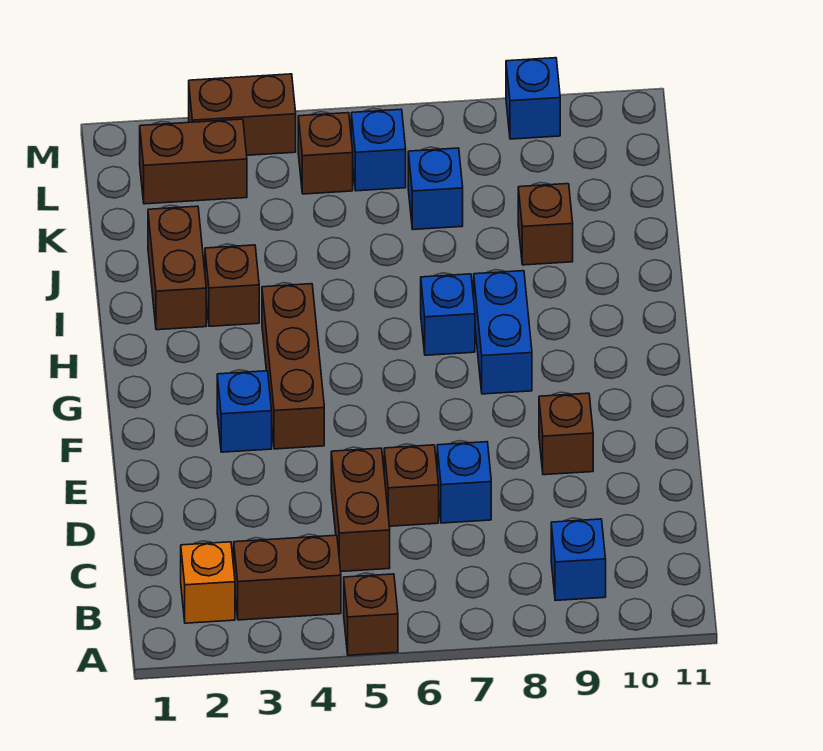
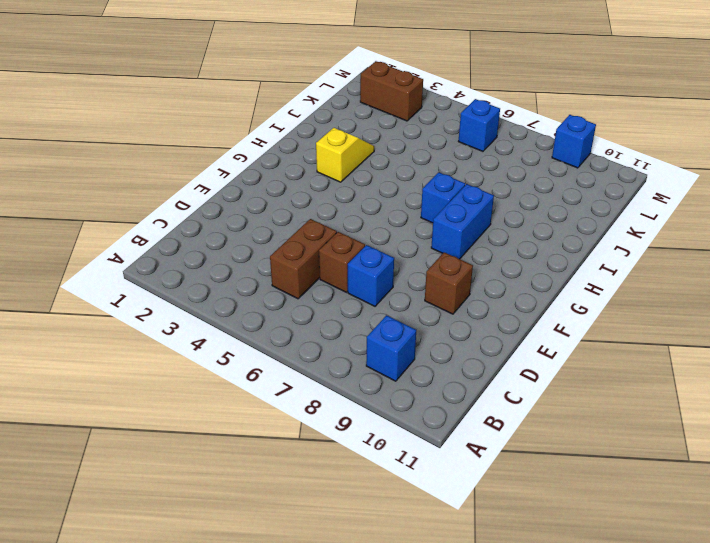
yellow 1x2 slope [316,128,374,182] -> brown 1x1 brick [205,245,259,326]
none -> brown 1x1 brick [344,574,398,655]
none -> orange 1x1 brick [181,542,235,623]
none -> brown 1x2 brick [234,535,341,620]

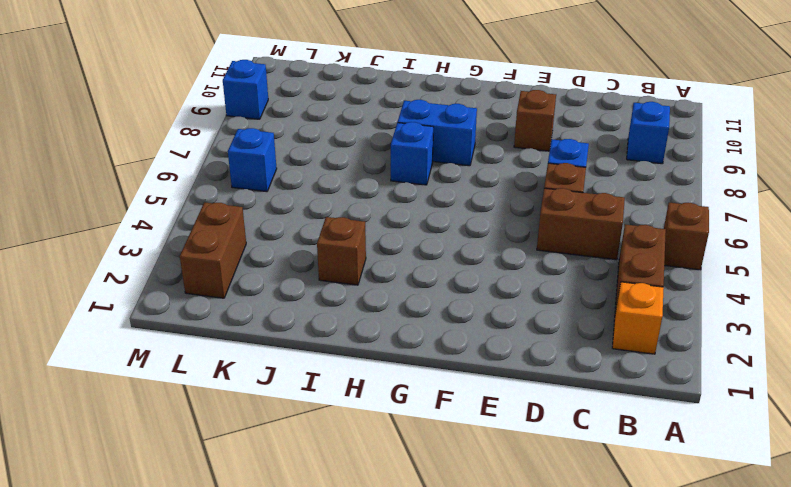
none -> blue 1x1 brick [217,371,272,452]
none -> brown 1x3 brick [262,284,324,449]
none -> brown 1x2 brick [148,206,206,330]

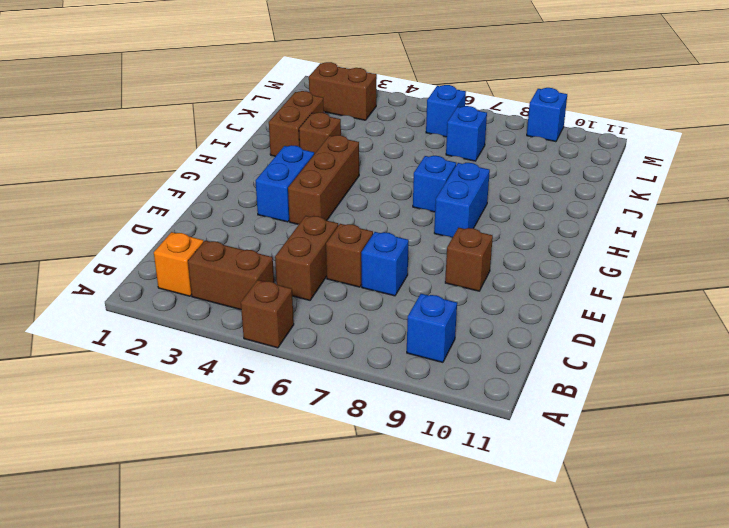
blue 1x2 brick [256,145,314,222] -> blue 1x1 brick [217,371,272,452]
none -> brown 1x1 brick [518,184,573,265]
none -> brown 1x1 brick [298,113,353,194]
none -> brown 1x2 brick [189,74,296,155]

